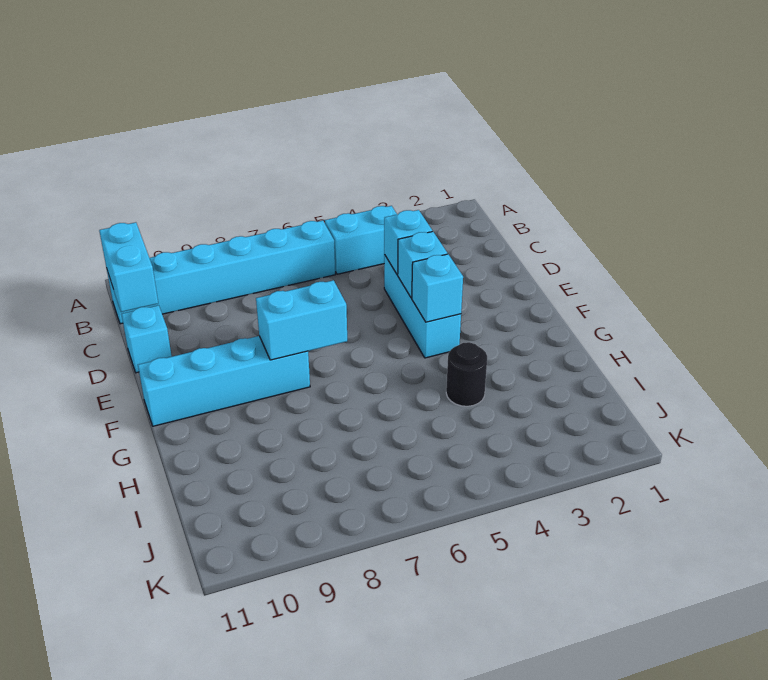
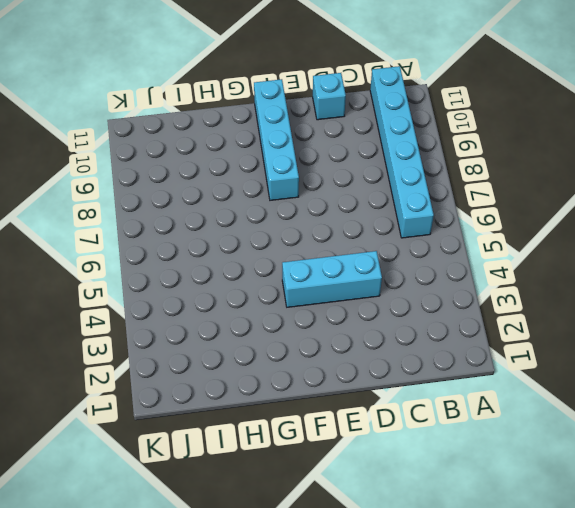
none -> cyan 1x2 brick [325,206,397,274]
none -> black 1x1 round brick [446,342,487,406]

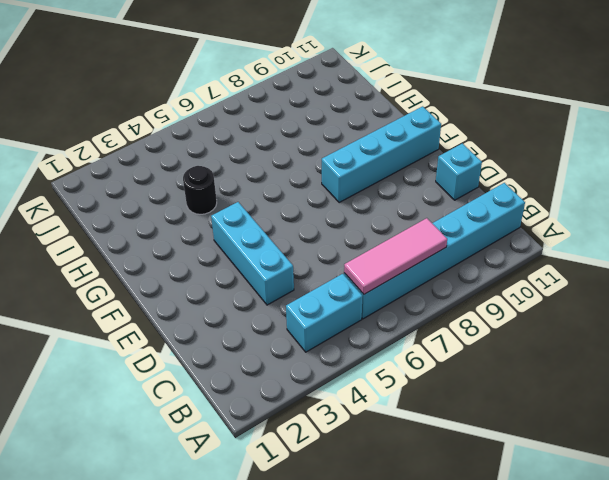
pink 1x3 tile [344,218,447,294] -> none
none -> cyan 1x2 brick [99,222,158,312]
none -> cyan 1x1 brick [384,210,432,275]

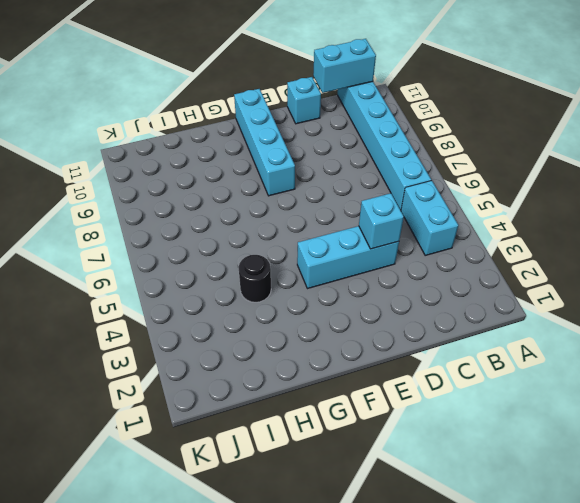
none -> cyan 1x1 brick [398,231,447,298]
none -> cyan 1x1 brick [412,254,463,322]

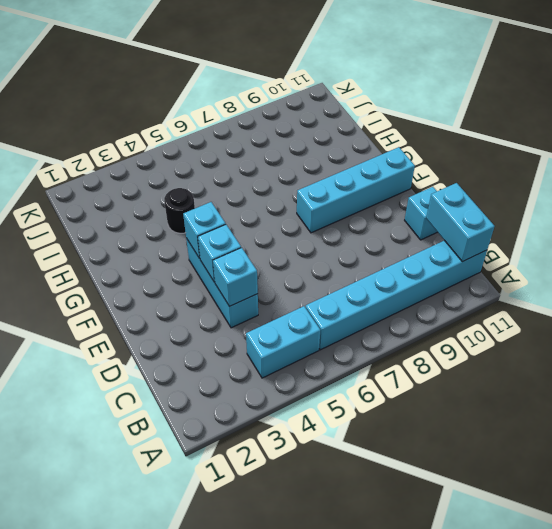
none -> cyan 1x2 brick [256,280,347,360]

